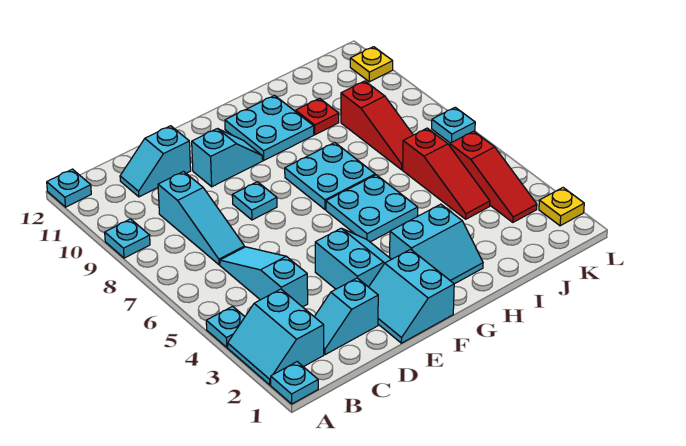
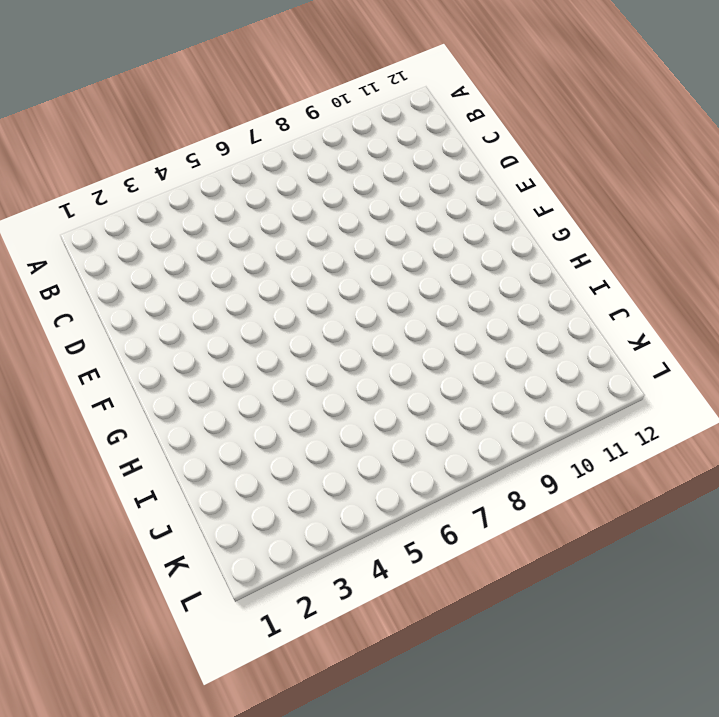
none -> cyan 1x1 plate [271,362,318,404]
none -> cyan 2x2 slope [228,289,324,385]
none -> cyan 1x1 plate [206,306,245,347]

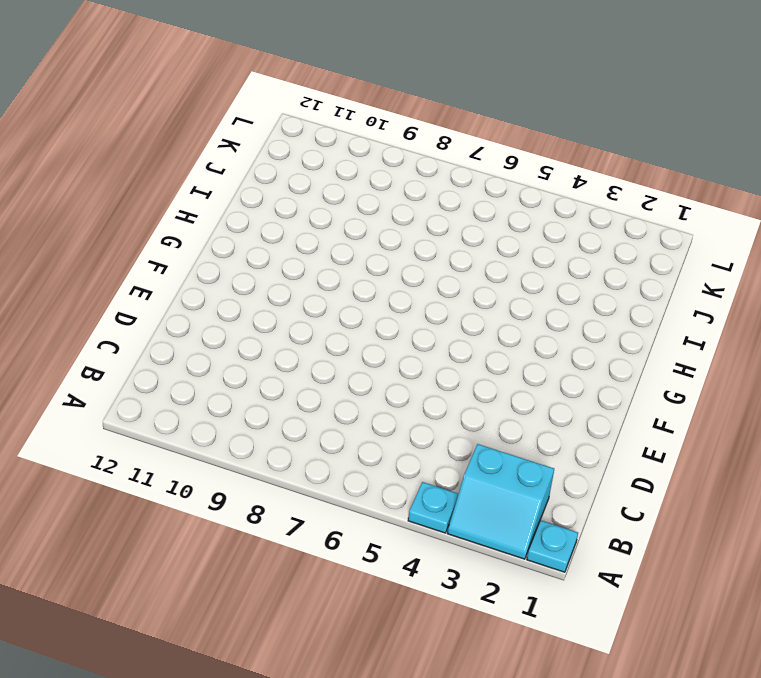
none -> cyan 1x1 plate [105,219,150,258]
none -> cyan 1x1 plate [47,169,91,207]
none -> cyan 1x2 slope [314,278,378,355]

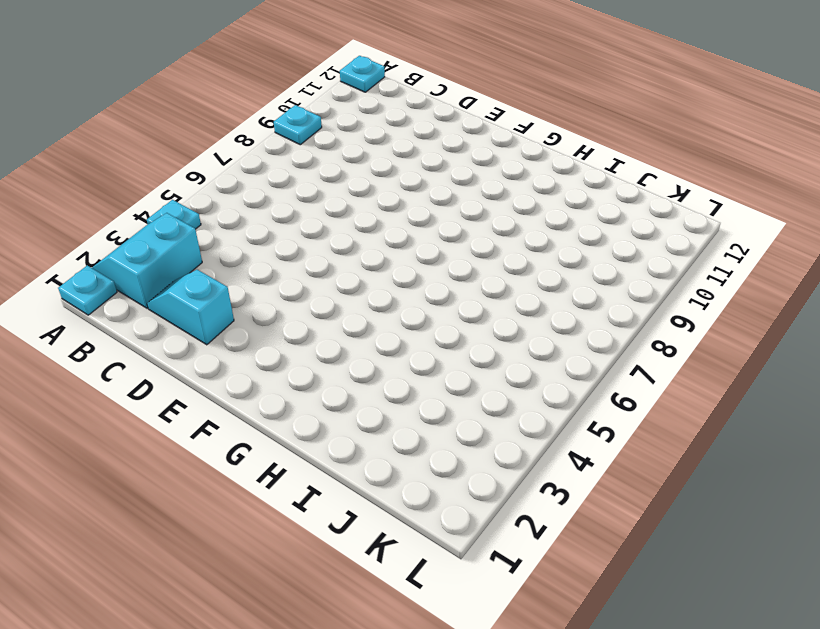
none -> cyan 1x3 slope [220,247,308,307]
none -> cyan 1x3 slope [158,171,244,265]
none -> cyan 1x2 slope [120,126,191,197]

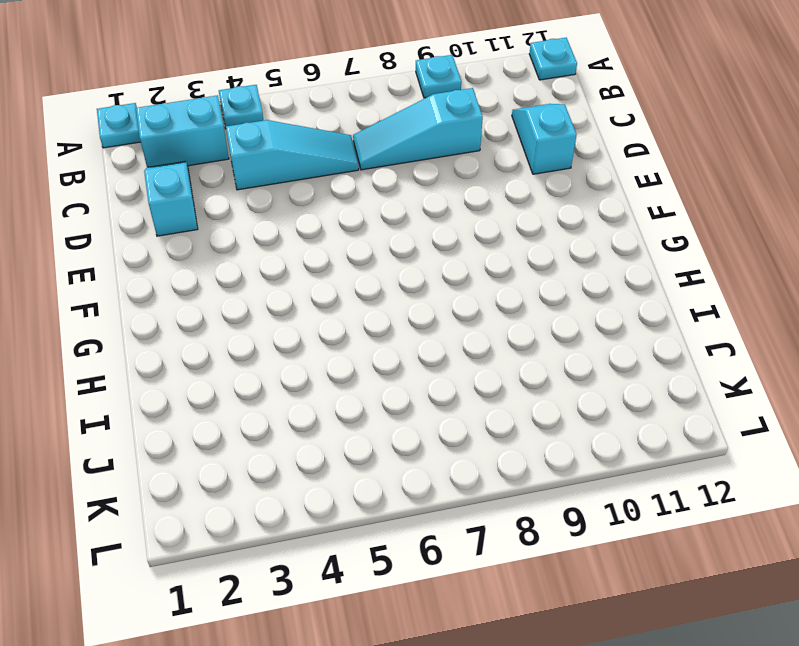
none -> cyan 2x2 slope [369,249,454,343]
none -> cyan 2x2 slope [315,228,391,289]
none -> cyan 1x1 plate [232,182,277,220]

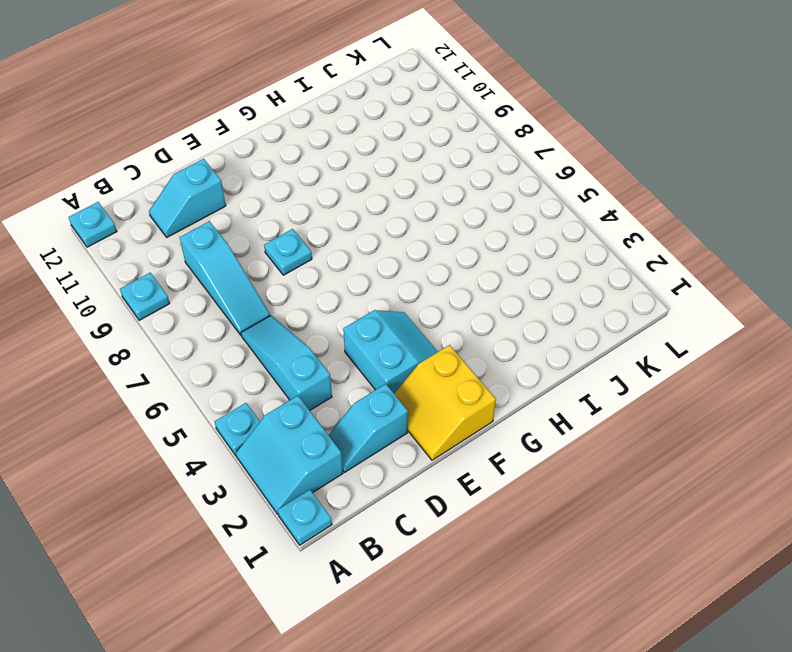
yellow 2x2 slope [394,345,496,460] -> cyan 2x2 slope [369,249,454,343]
none -> cyan 1x2 slope [192,129,263,187]
none -> cyan 2x2 slope [390,204,483,284]
none -> cyan 2x2 plate [326,175,418,242]

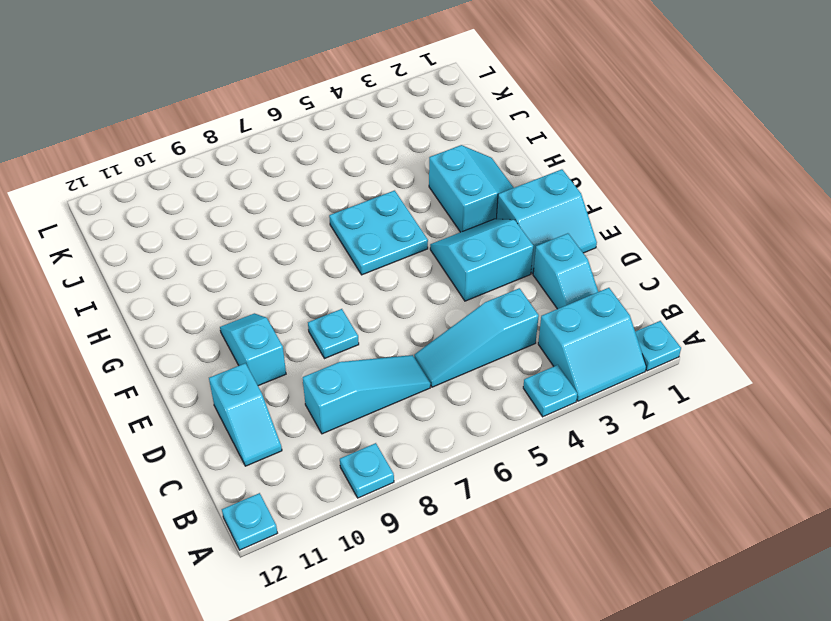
none -> cyan 2x2 plate [285,143,375,210]
none -> cyan 2x2 plate [225,96,314,160]
none -> red 1x1 plate [296,98,339,135]

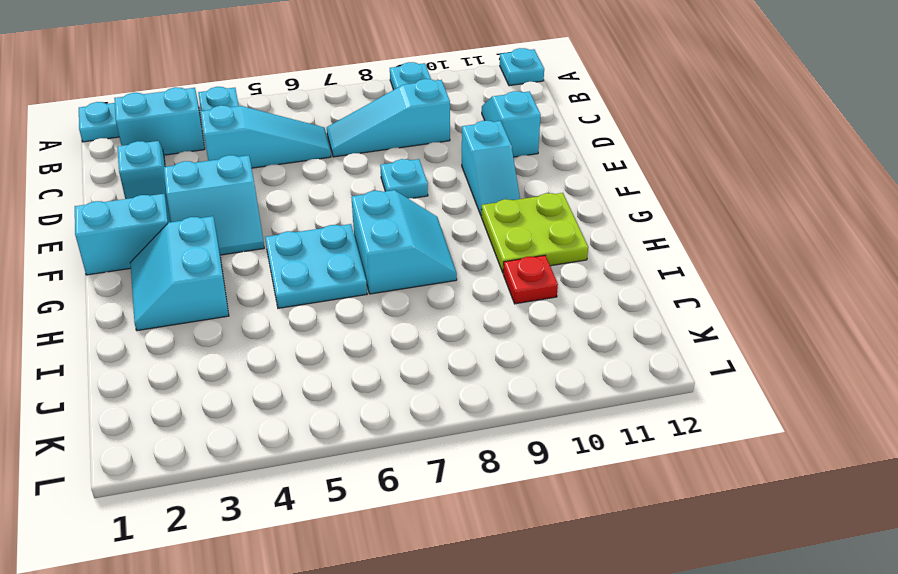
cyan 2x2 slope [351,190,457,294] -> cyan 2x2 plate [285,143,375,210]
lime 2x2 plate [481,193,588,272] -> cyan 2x2 plate [225,96,314,160]
none -> red 1x3 slope [403,128,490,219]
none -> red 1x3 slope [341,81,413,170]
none -> red 1x3 slope [450,131,537,222]

